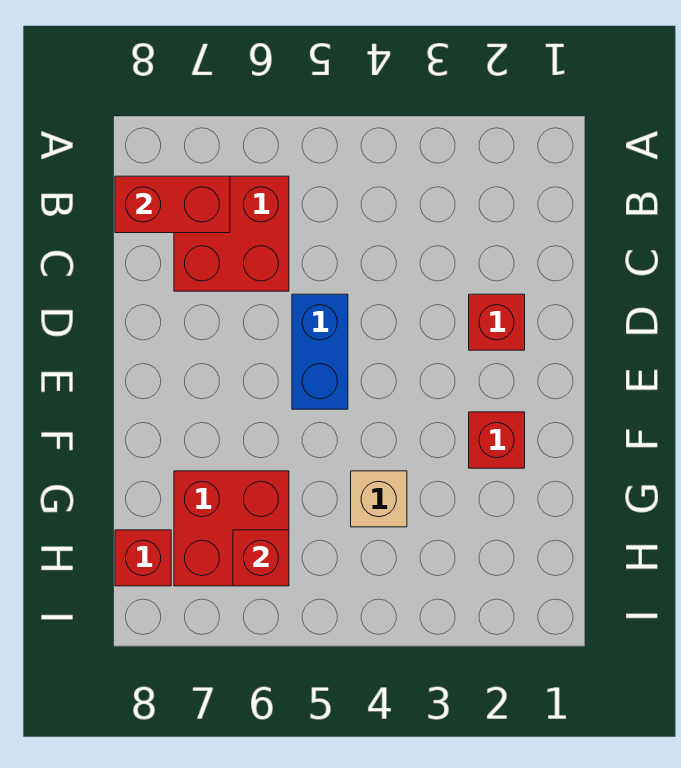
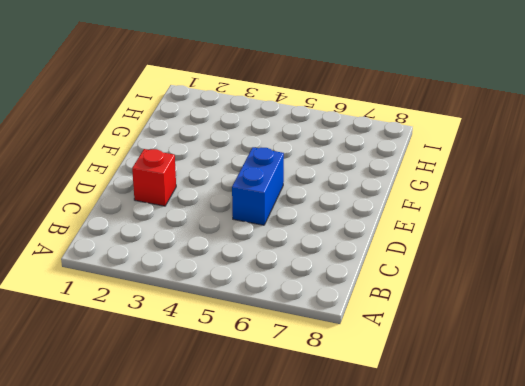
none -> red 2x2 brick [174,176,289,291]
none -> red 1x1 brick [469,412,525,468]

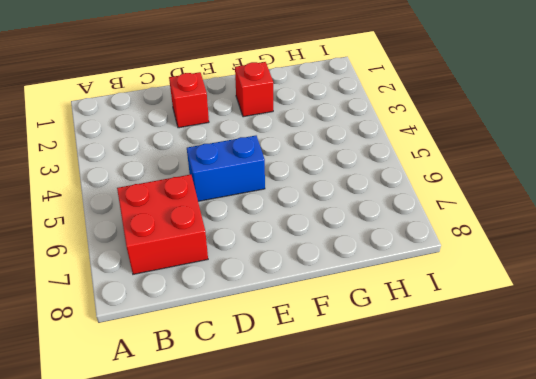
none -> tan 1x1 brick [351,471,407,527]
none -> red 2x2 brick [174,471,289,586]

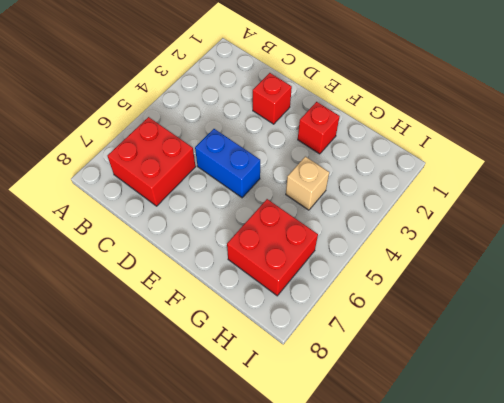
none -> red 1x1 brick [115,530,171,586]
none -> red 1x2 brick [115,176,230,233]

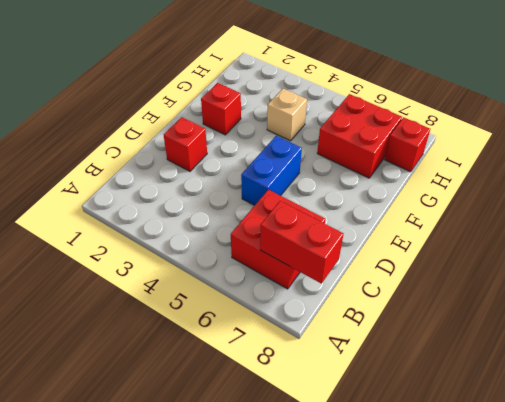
none -> red 1x1 brick [233,530,289,586]

